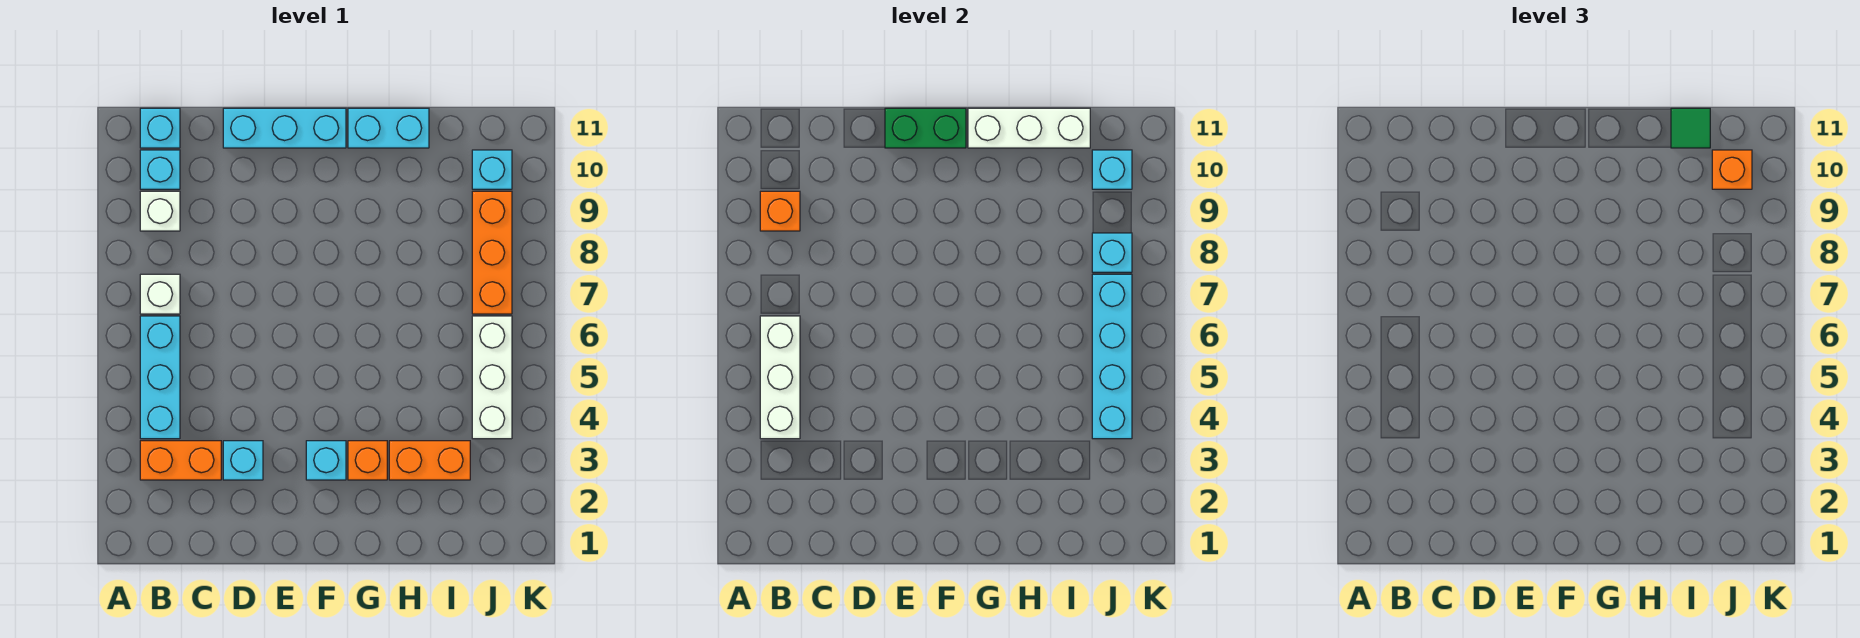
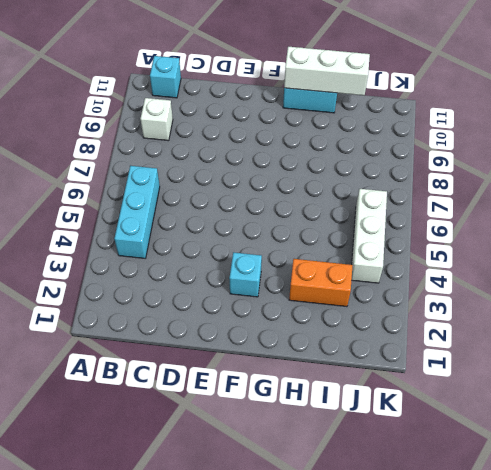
none -> orange 1x2 brick [140,441,221,480]
none -> white 1x1 brick [140,274,180,314]
none -> cyan 1x1 brick [140,150,180,189]

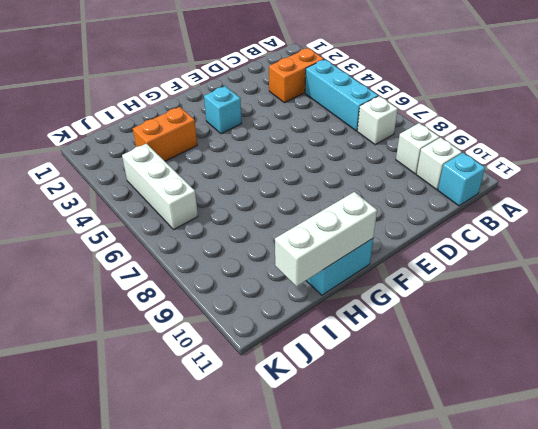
white 1x1 brick [416,137,462,189] -> cyan 1x1 brick [140,150,180,189]
none -> cyan 1x1 brick [223,441,263,480]
none -> cyan 1x3 brick [223,108,346,148]
none -> orange 1x1 brick [348,441,387,480]

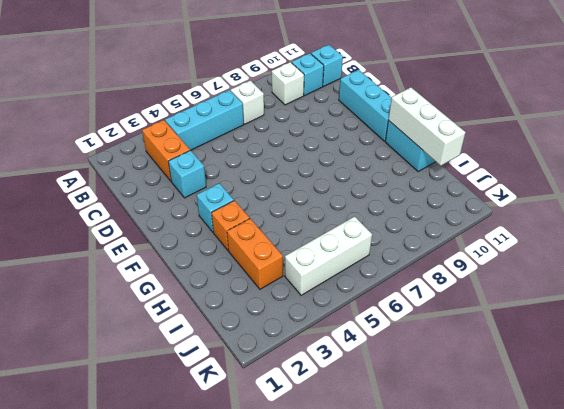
none -> orange 1x3 brick [472,191,512,314]
none -> cyan 1x1 brick [472,150,512,189]
none -> white 1x3 brick [760,316,800,439]

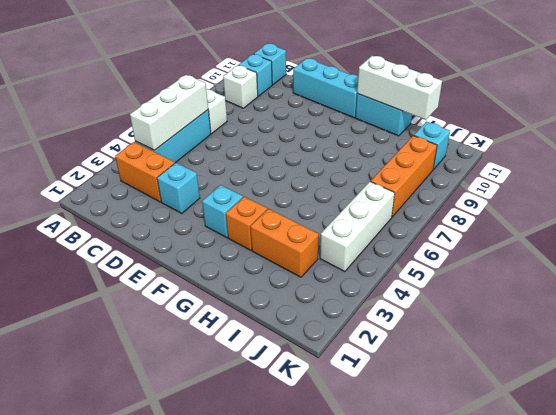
none -> orange 1x1 brick [760,191,800,231]
none -> green 1x2 brick [885,108,966,148]
none -> cyan 1x4 brick [1092,274,1132,439]

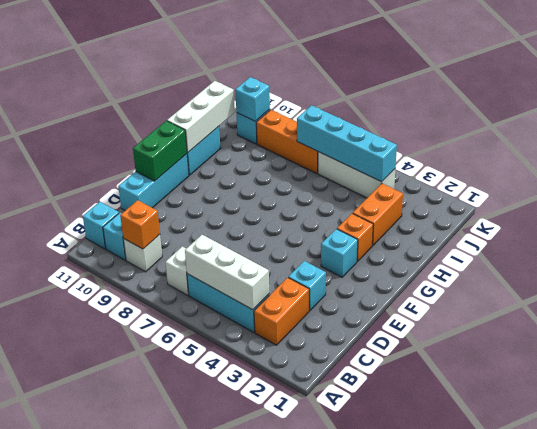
none -> cyan 1x1 brick [1092,233,1132,272]
none -> green 1x1 tile [1671,108,1710,148]
none -> orange 1x1 brick [1712,150,1752,189]

